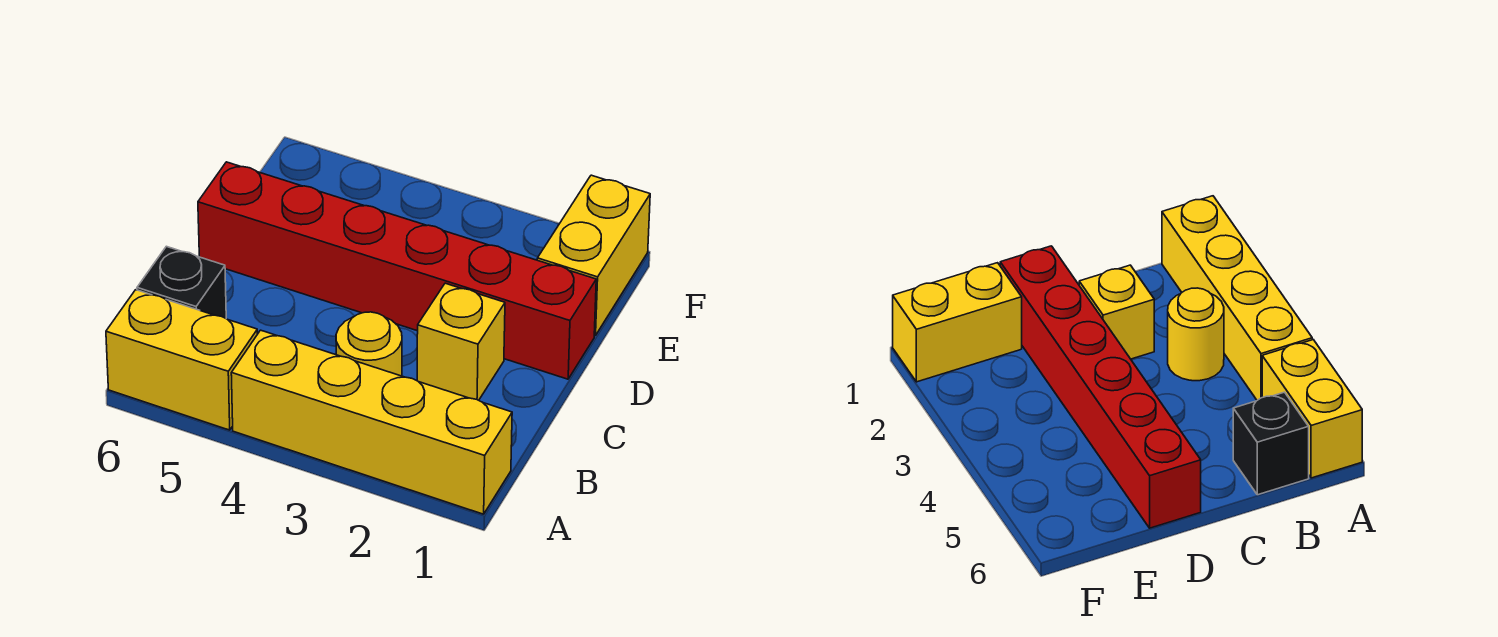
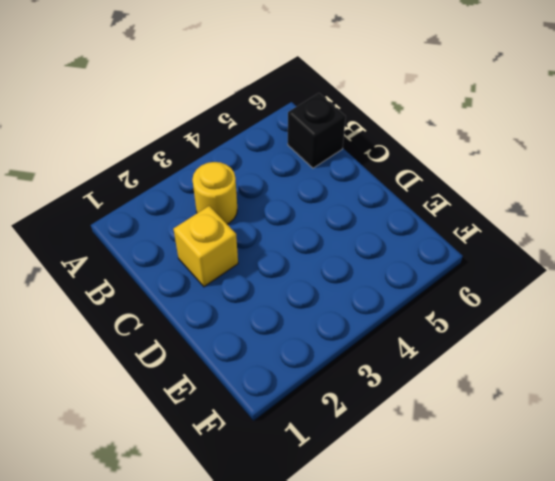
none -> yellow 1x4 brick [231,330,512,514]
none -> yellow 1x2 brick [106,290,257,430]

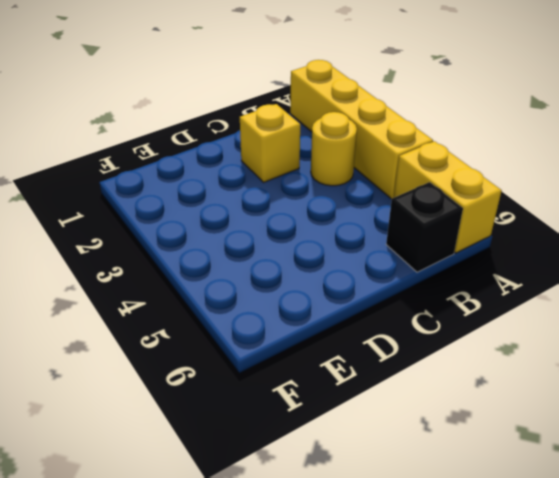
none -> red 1x6 brick [198,162,596,379]
none -> yellow 1x2 brick [537,175,650,336]

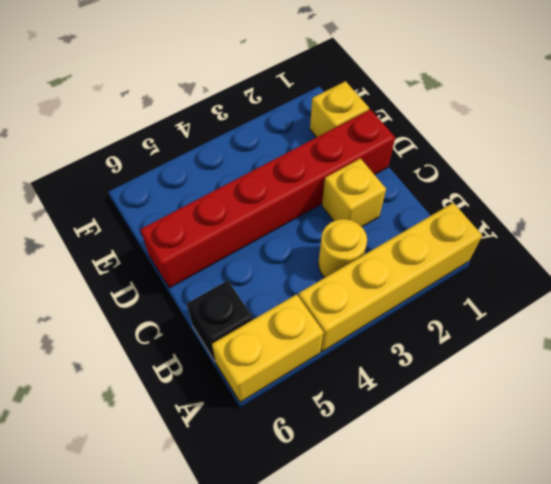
yellow 1x1 brick [310,81,369,137] -> yellow 1x2 brick [537,175,650,336]

